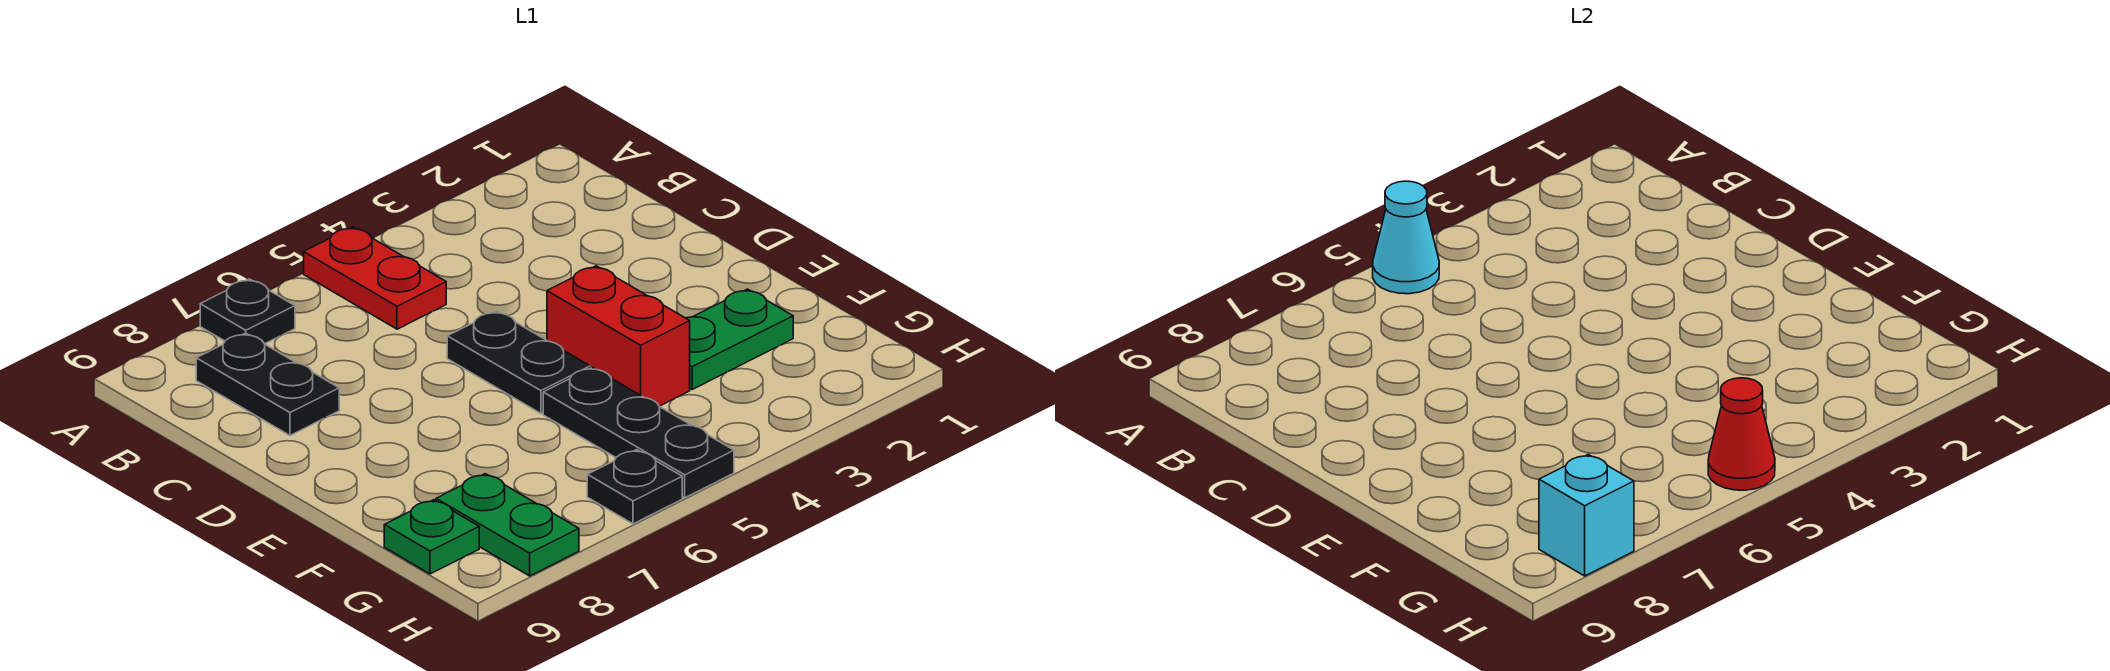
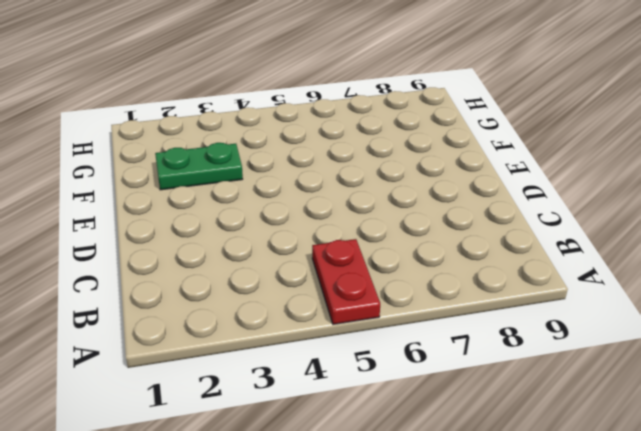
none -> black 1x1 plate [200,279,295,344]
none -> black 1x2 plate [196,333,339,435]
none -> black 1x2 plate [447,311,590,413]

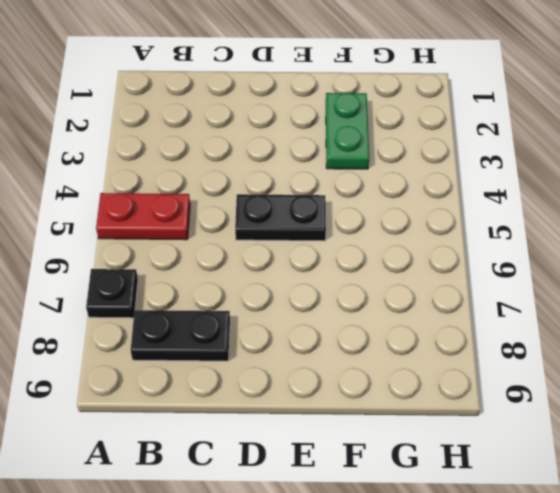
none -> red 1x2 brick [547,266,690,406]
none -> black 1x3 plate [543,367,734,498]
none -> green 1x2 plate [436,474,579,576]

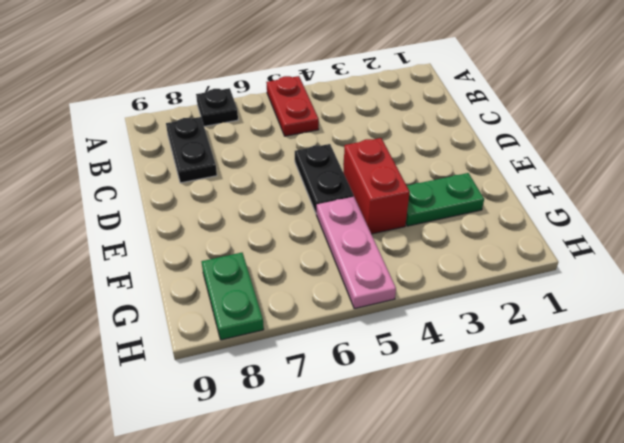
pink 1x3 plate [316,197,396,309] -> black 1x3 plate [543,367,734,498]
none -> green 1x1 plate [384,500,479,574]
none -> black 1x1 plate [587,450,682,524]
none -> cyan 1x1 cone [1373,181,1439,294]

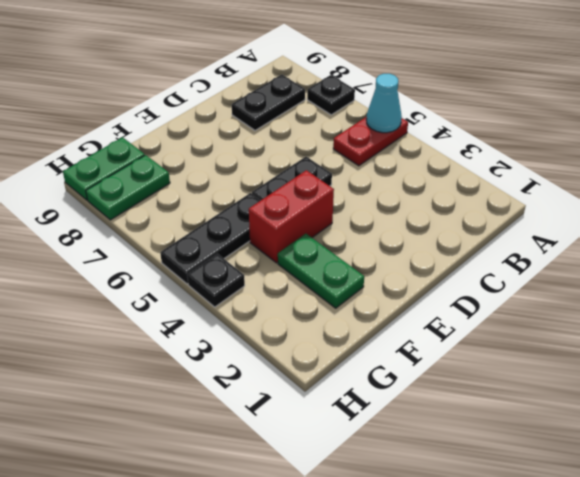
green 1x2 plate [63,137,145,200] -> green 1x1 plate [384,500,479,574]
black 1x1 plate [187,254,245,307] -> black 1x1 plate moved to [587,450,682,524]
none -> red 1x1 cone [1708,378,1775,490]
none -> cyan 1x1 brick [1539,454,1634,576]

